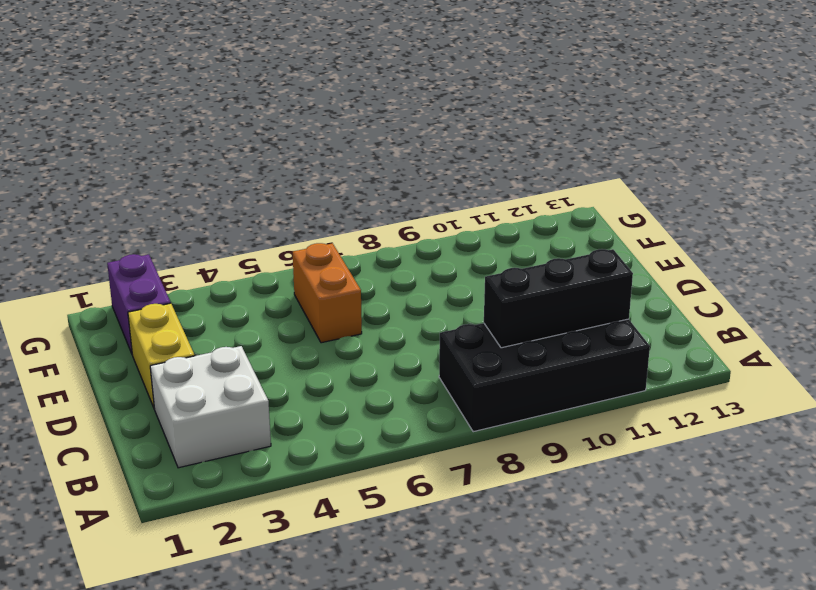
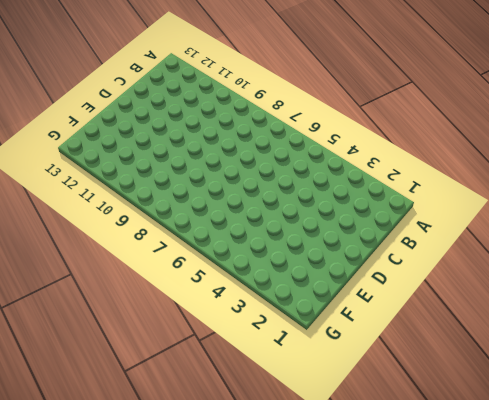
none -> black 2x4 brick [439,319,650,432]
none -> white 2x2 brick [150,346,271,468]

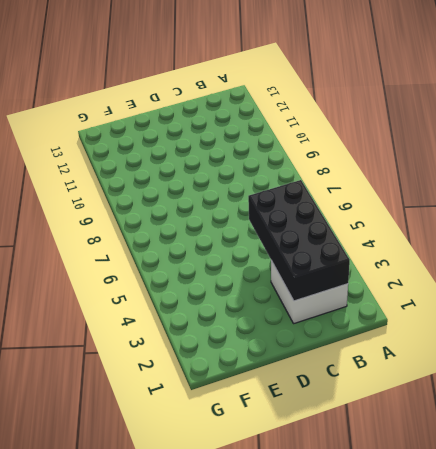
black 2x4 brick [248,180,350,301] -> black 2x4 brick moved to [439,319,650,432]
none -> yellow 1x2 brick [128,303,195,409]
none -> orange 1x2 brick [293,243,362,343]

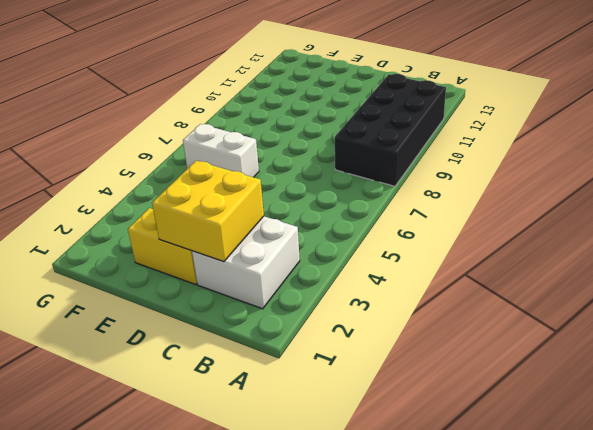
yellow 2x2 brick [152,161,264,262] -> none
white 1x2 brick [183,124,259,177] -> orange 1x2 brick [293,243,362,343]
none -> purple 1x2 brick [107,254,171,354]
none -> black 1x3 brick [484,249,633,348]

